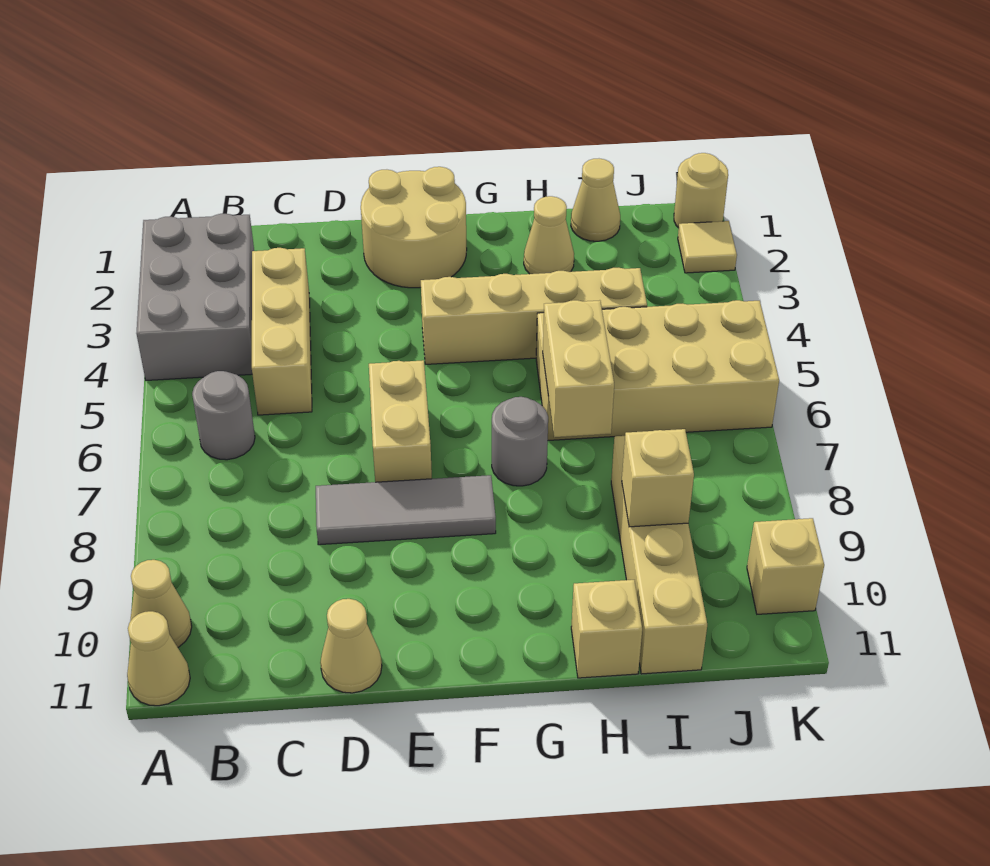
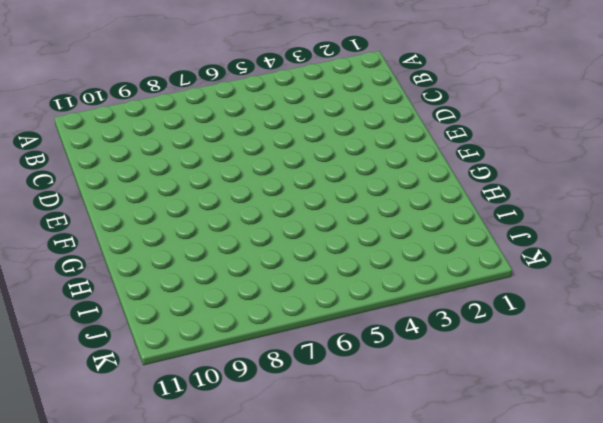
none -> grey 2x3 brick [137,214,254,380]
none -> tan 1x1 cone [130,560,192,647]
none -> tan 1x1 cone [127,611,190,706]

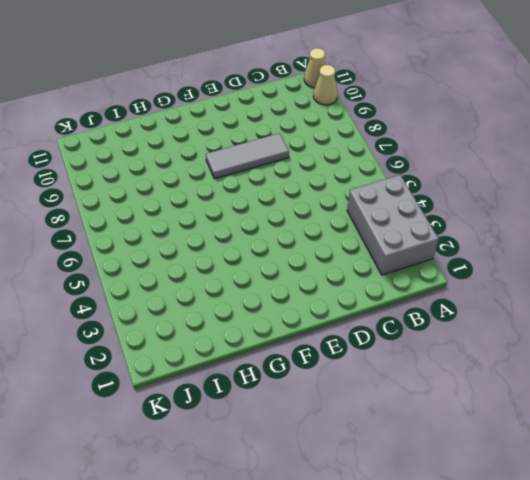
none -> grey 1x1 round brick [192,371,255,460]
none -> tan 1x3 brick [252,248,312,415]
none -> tan 1x1 cone [320,599,382,693]

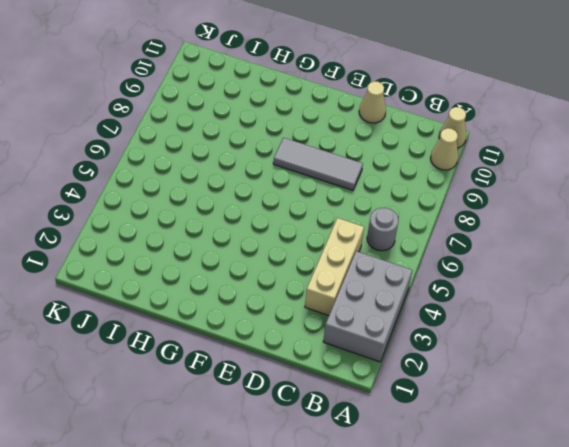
none -> tan 2x2 round brick [361,167,467,288]
none -> tan 1x2 brick [369,360,432,482]
none -> tan 1x4 brick [421,268,647,364]

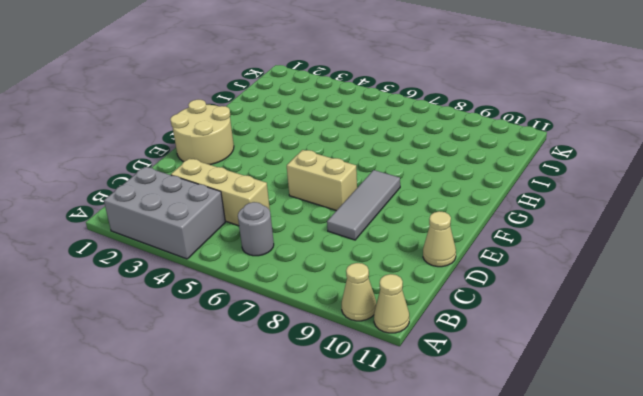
none -> tan 1x4 brick [421,268,647,364]
none -> grey 1x1 round brick [492,397,548,486]
none -> tan 1x1 cone [524,196,574,274]

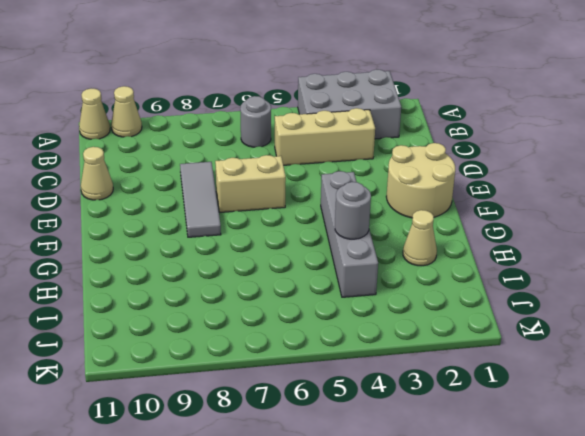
grey 1x4 brick [321,171,378,297] -> tan 1x4 brick [421,268,647,364]
grey 1x1 round brick [335,182,371,239] -> grey 1x1 round brick moved to [492,397,548,486]
none -> tan 2x4 brick [536,300,779,440]
none -> tan 1x1 brick [571,580,642,678]
none -> tan 1x1 cone [571,159,620,241]

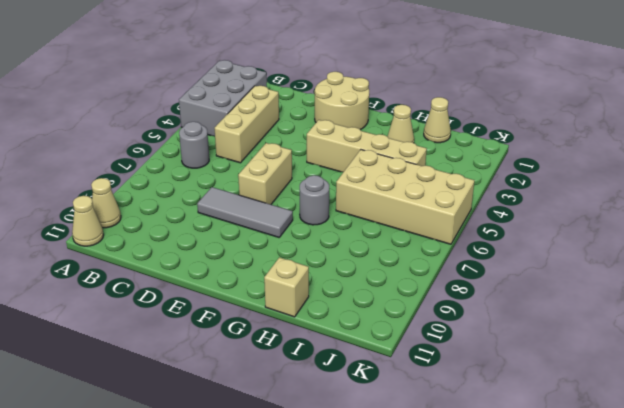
none -> tan 1x1 cone [320,599,382,693]
none -> tan 1x4 brick [611,436,707,674]
none -> tan 1x1 round brick [674,153,728,228]

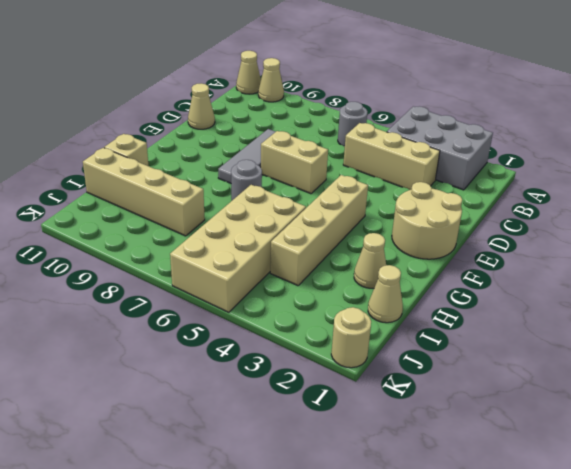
none -> tan 1x1 tile [678,221,737,273]
none -> tan 1x1 brick [747,518,824,614]
none -> tan 1x2 brick [543,300,614,437]

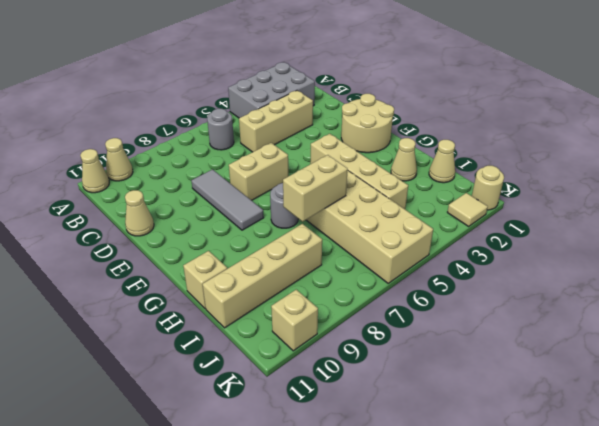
none -> tan 1x1 brick [622,429,694,527]

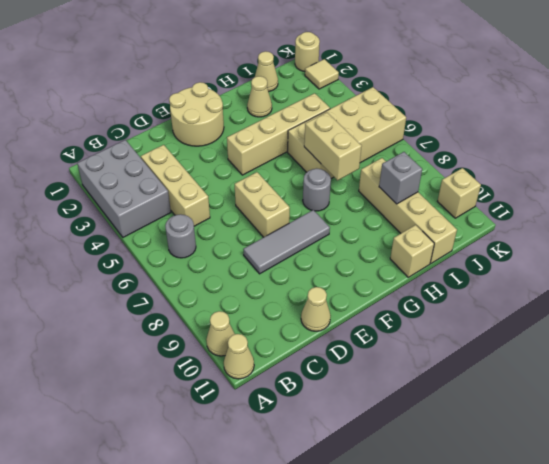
grey 1x1 brick [379,152,422,204] -> tan 1x1 brick [622,429,694,527]

